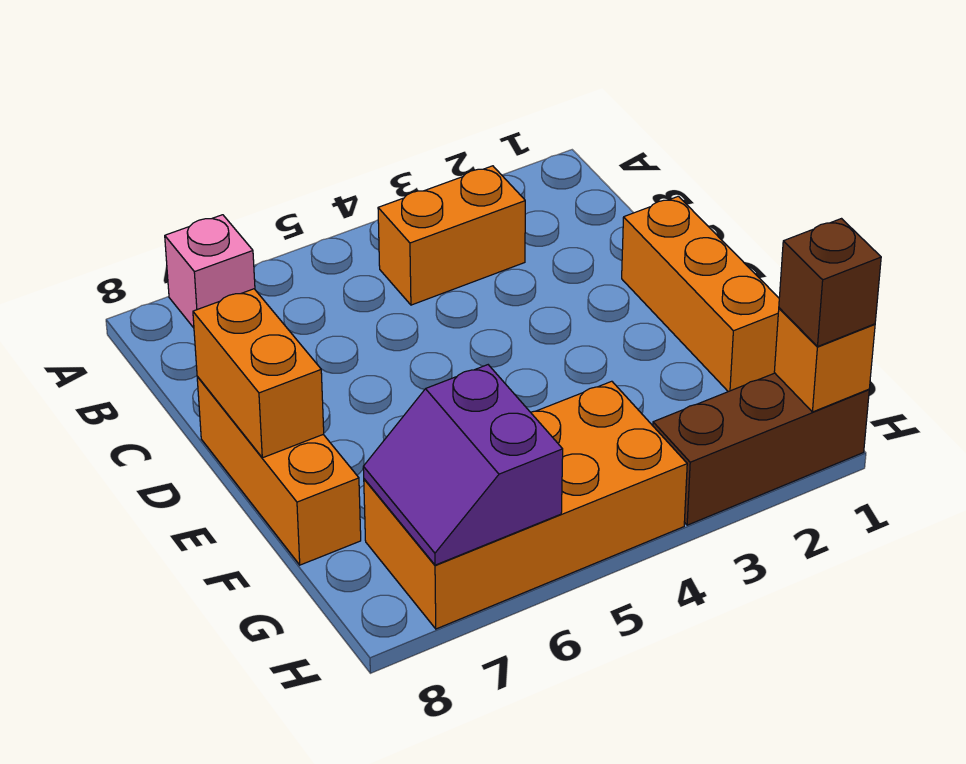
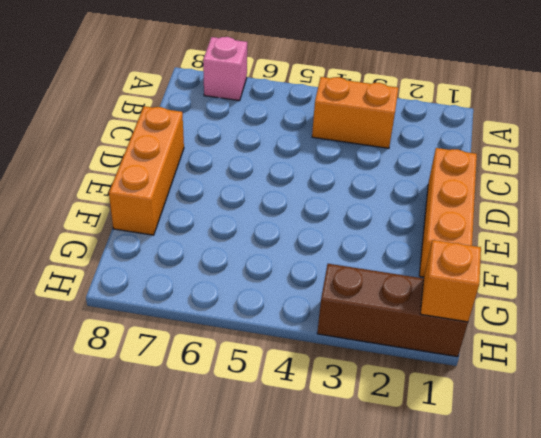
none -> orange 2x4 brick [364,381,687,629]
none -> orange 1x2 brick [193,289,324,458]

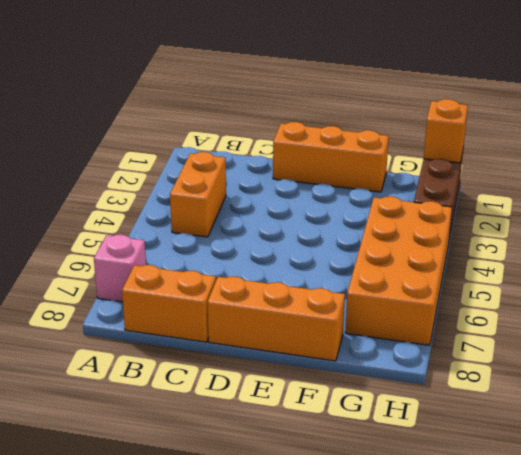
orange 1x2 brick [122,265,216,342] -> orange 1x2 brick moved to [193,289,324,458]
none -> purple 2x2 slope [363,365,563,565]
none -> brown 1x1 brick [779,219,881,346]

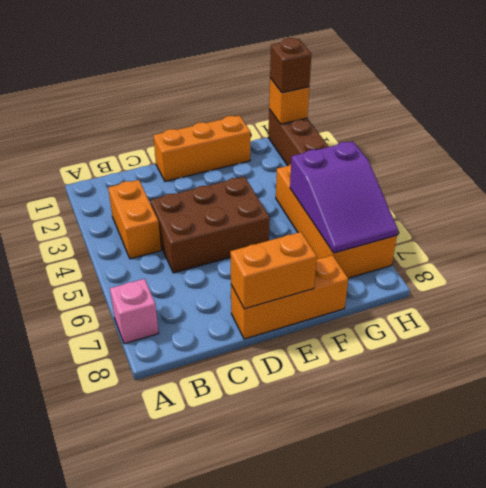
brown 2x3 brick [150,177,270,273] -> none
purple 2x3 slope [290,141,398,253] -> purple 2x2 slope [363,365,563,565]

